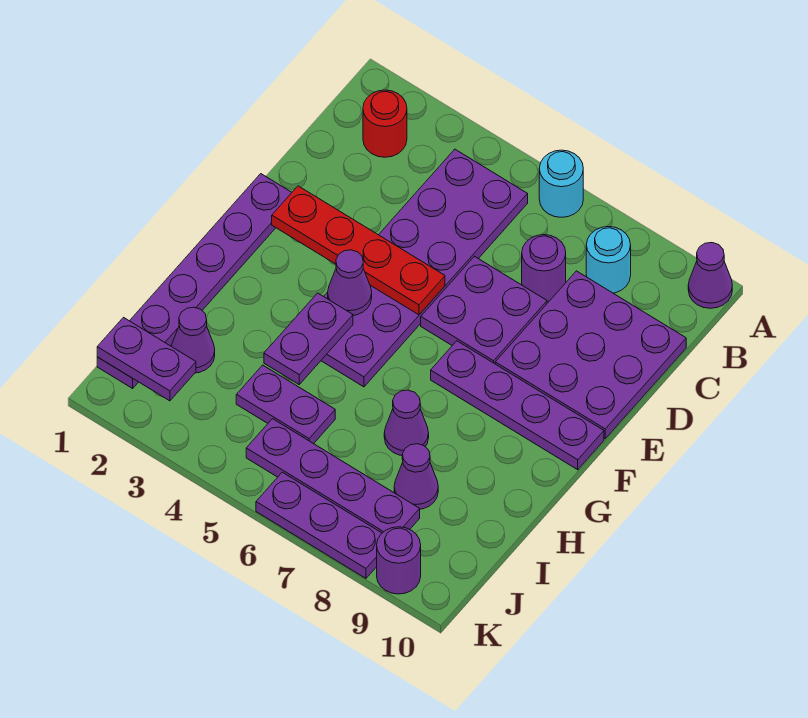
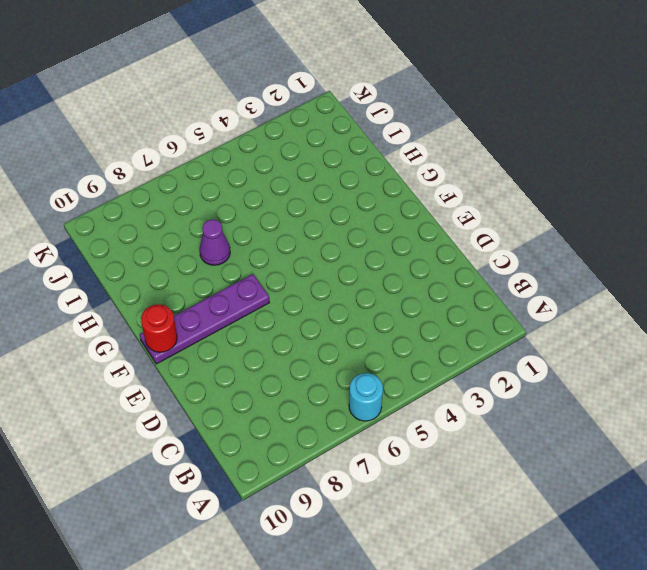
red 1x1 round brick [141,304,177,352] -> red 1x1 round brick moved to [363,90,407,157]
none -> purple 1x1 cone [688,243,732,308]
none -> purple 2x6 plate [321,149,528,387]
none -> cyan 1x1 round brick [586,227,631,293]

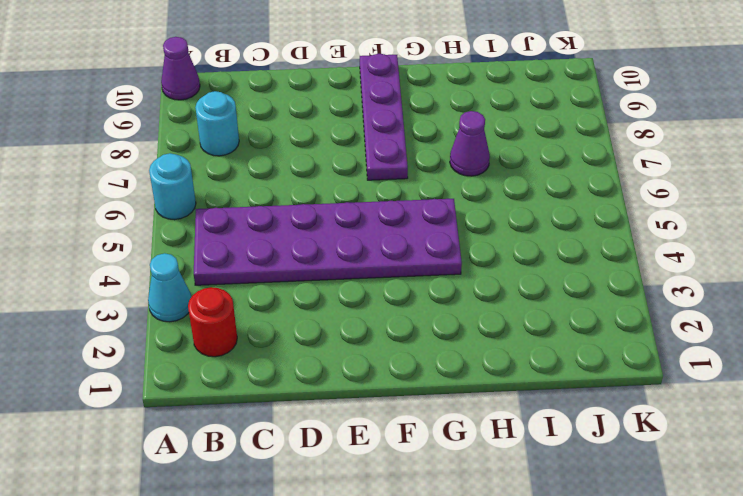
cyan 1x1 cone [148,253,191,322] -> none
none -> purple 1x1 round brick [522,235,566,301]
none -> purple 3x3 plate [495,271,686,439]
none -> purple 2x2 plate [421,256,547,364]

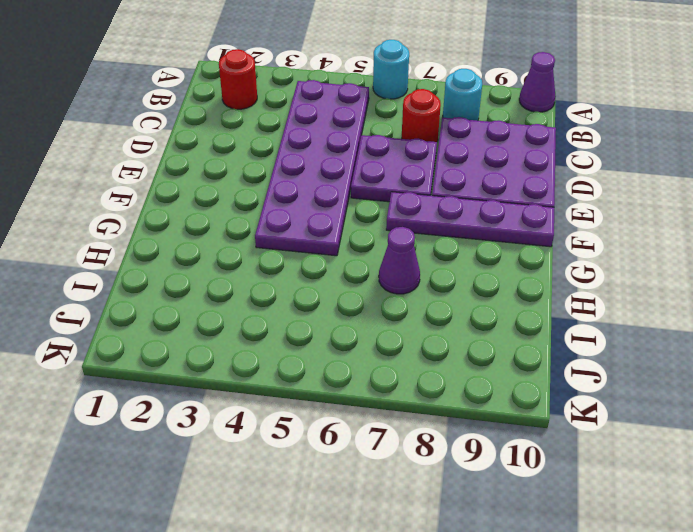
red 1x1 round brick [402,89,441,142] -> purple 1x1 round brick [522,235,566,301]
none -> purple 1x6 plate [97,174,292,388]
none -> purple 1x1 cone [171,307,215,373]
none -> purple 1x2 plate [236,365,335,444]

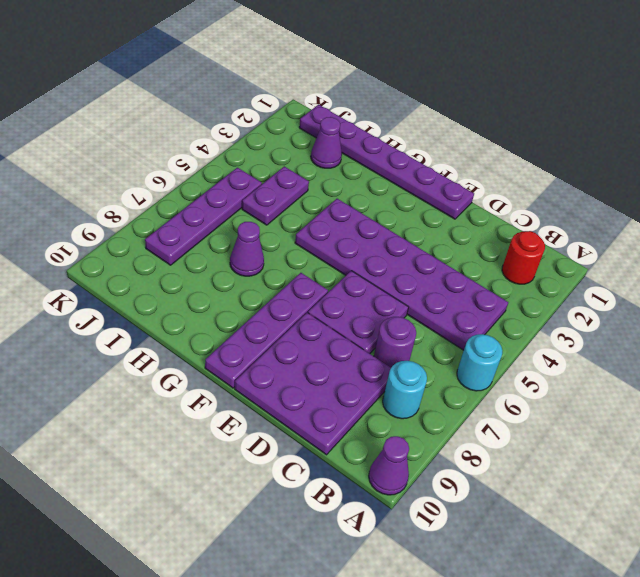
none -> purple 1x1 cone [394,444,438,509]
none -> purple 1x3 plate [256,472,382,578]
none -> purple 1x1 round brick [377,527,421,594]

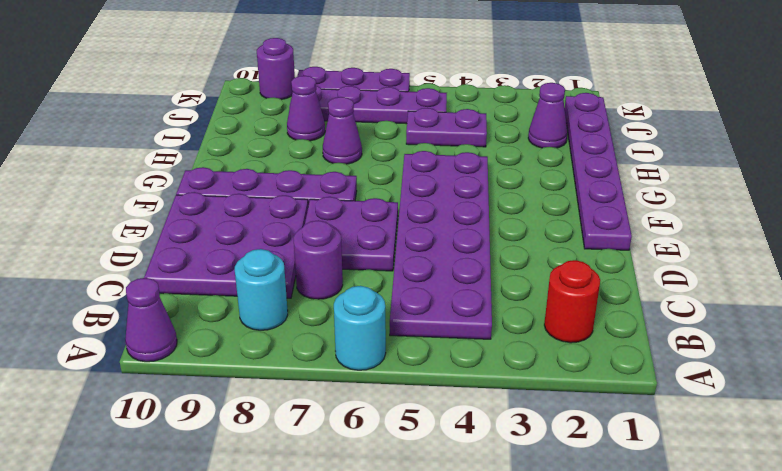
none -> red 1x4 plate [272,186,445,315]
none -> purple 1x1 cone [328,250,372,315]
none -> purple 1x2 plate [264,293,353,384]

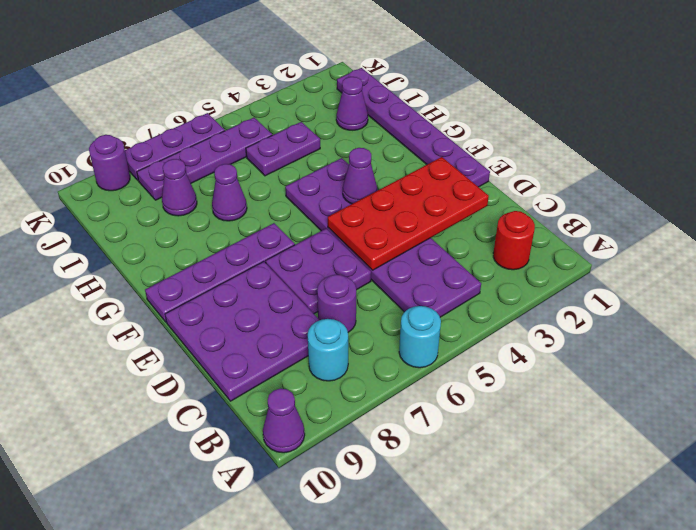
red 2x4 plate [328,157,489,270] -> red 1x4 plate [272,186,445,315]
none -> purple 1x2 plate [264,293,353,384]
none -> purple 1x2 plate [97,318,196,401]

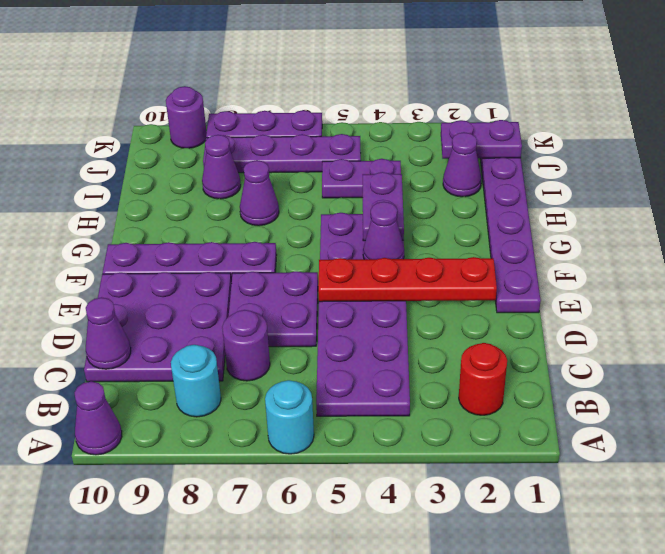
purple 1x1 cone [86,297,131,369] -> none

